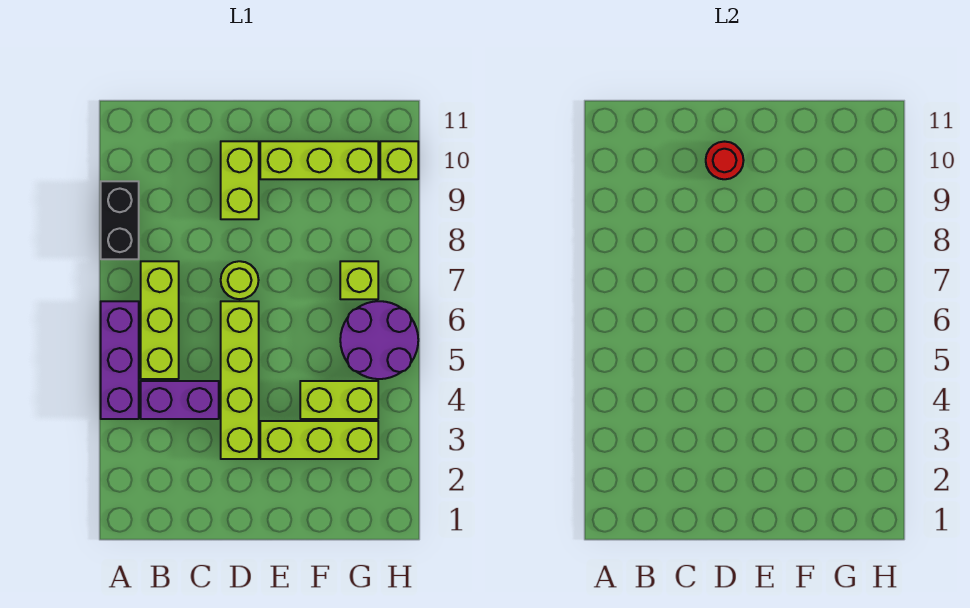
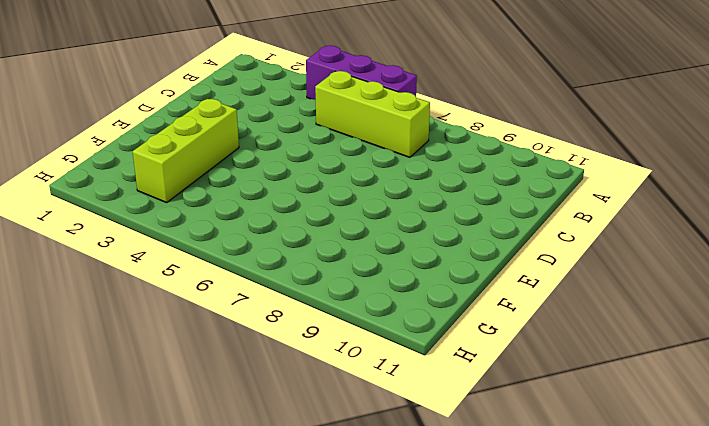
none -> black 1x2 brick [101,181,139,259]
none -> purple 1x2 brick [141,381,219,419]
none -> lime 1x4 brick [221,301,259,459]

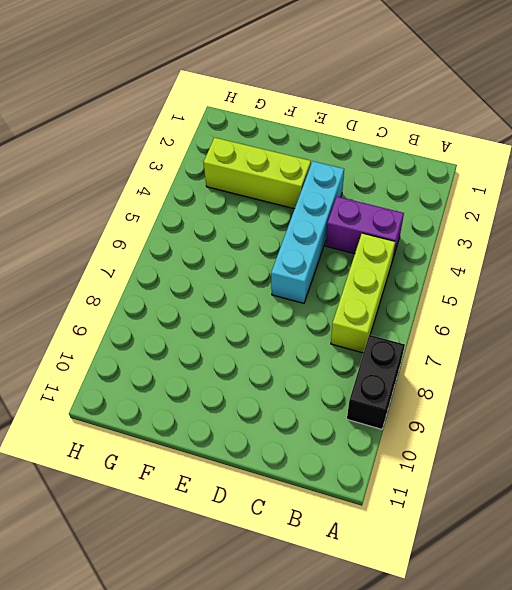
cyan 1x4 brick [271,161,344,303] -> lime 1x4 brick [221,301,259,459]
none -> purple 1x3 brick [101,301,139,419]
none -> lime 1x1 round brick [221,261,259,299]
none -> lime 1x2 brick [221,141,259,219]

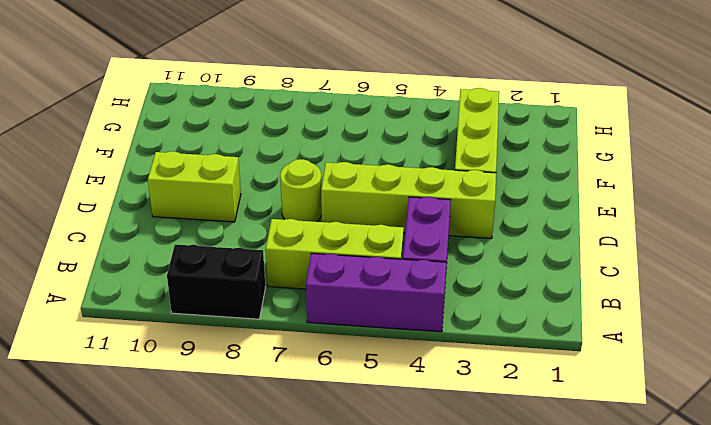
none -> lime 1x3 brick [260,141,378,179]
none -> lime 1x2 brick [300,381,378,419]
none -> purple 2x2 round brick [340,301,418,379]

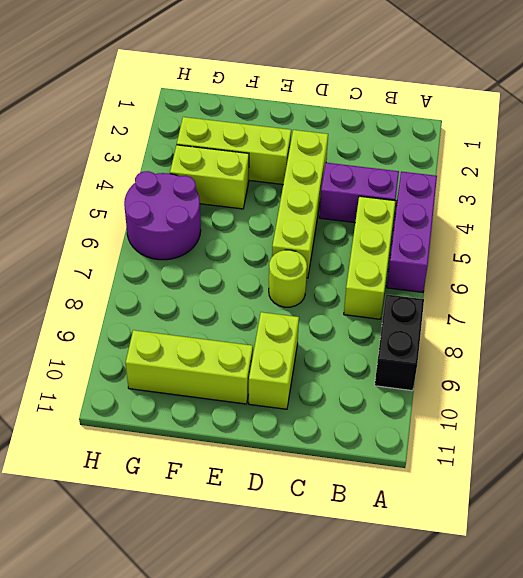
none -> lime 1x1 brick [340,261,378,299]
none -> lime 1x1 brick [380,141,418,179]
none -> red 1x1 round brick [706,142,744,179]

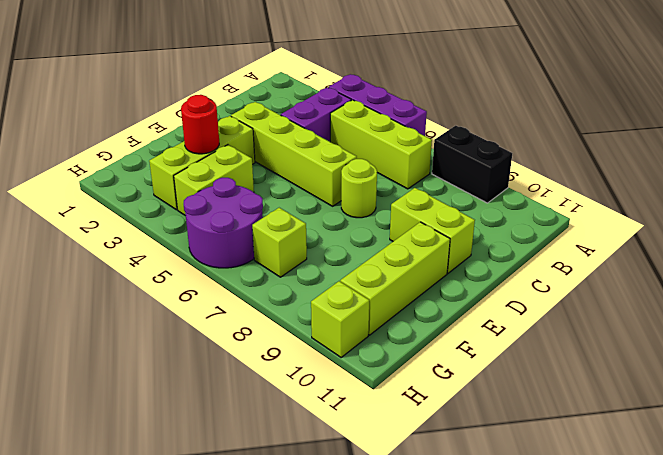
red 1x1 round brick [181,95,219,154] -> red 1x1 round brick moved to [706,142,744,179]

